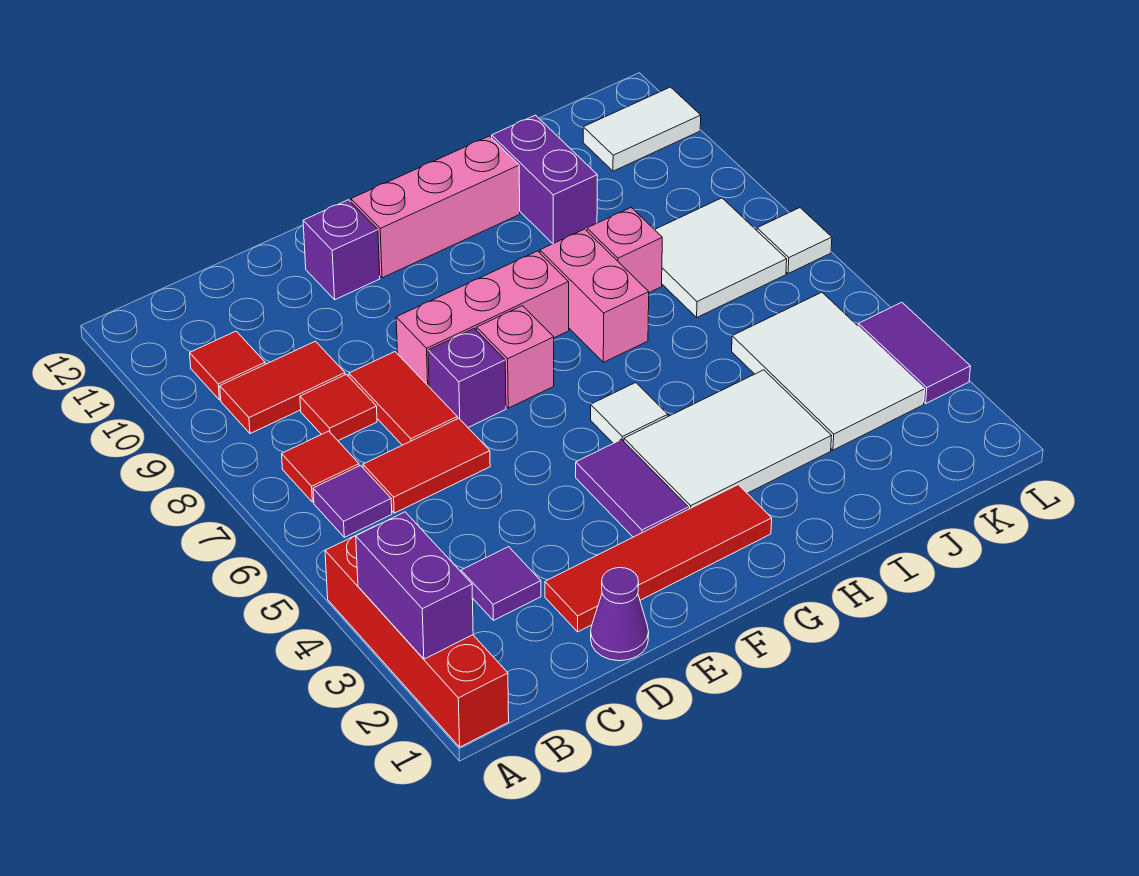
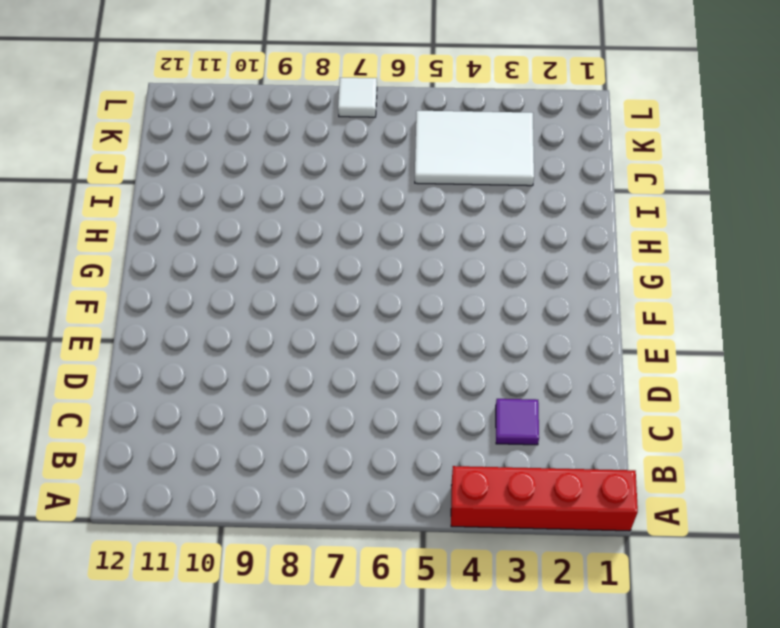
none -> purple 1x1 tile [313,466,392,537]
none -> red 1x1 tile [282,431,359,502]
none -> red 1x2 tile [220,341,345,434]

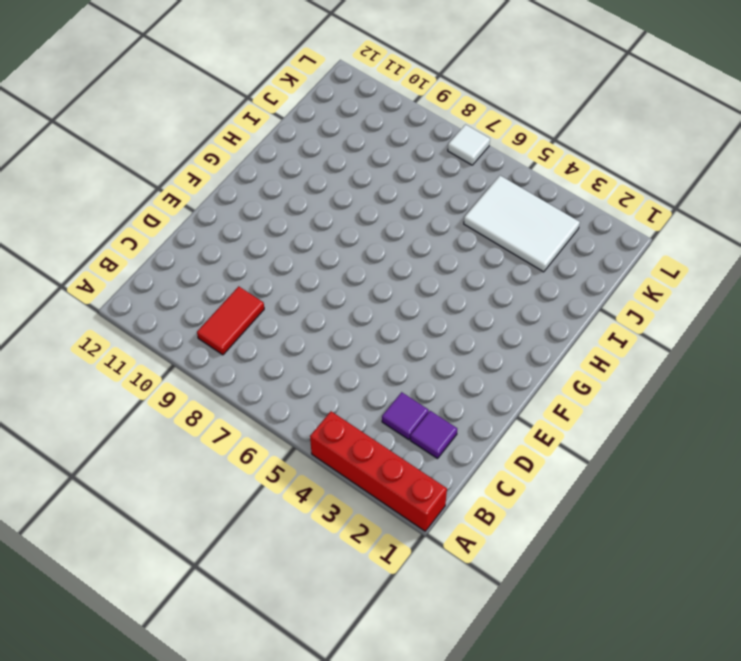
purple 1x1 tile [410,411,457,459] -> purple 1x1 tile moved to [313,466,392,537]
none -> red 1x1 tile [282,431,359,502]
none -> red 1x1 tile [190,331,265,400]
none -> red 1x2 tile [363,418,490,513]

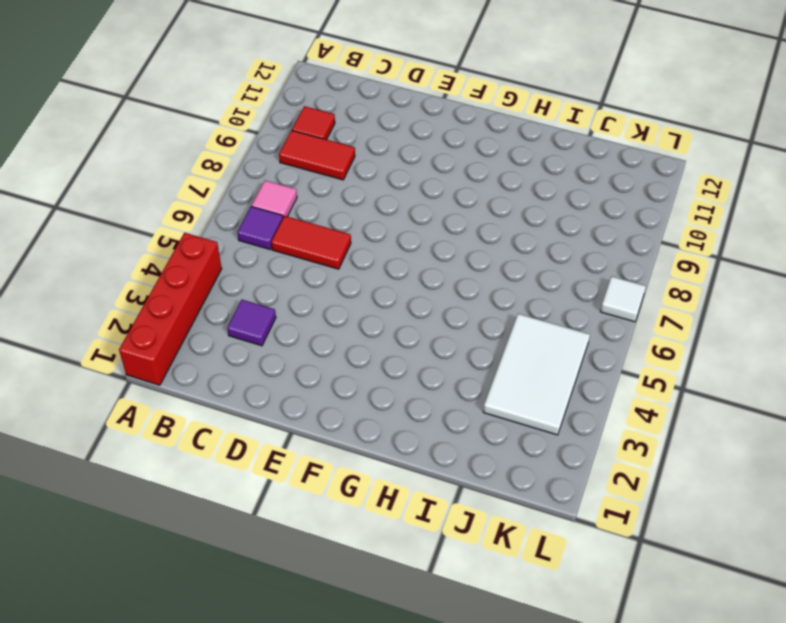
pink 1x1 tile [252,180,297,217] -> red 1x1 tile [282,431,359,502]
none -> red 1x1 tile [300,374,377,441]
none -> purple 1x1 cone [591,568,649,661]
none -> red 1x4 tile [545,485,772,632]

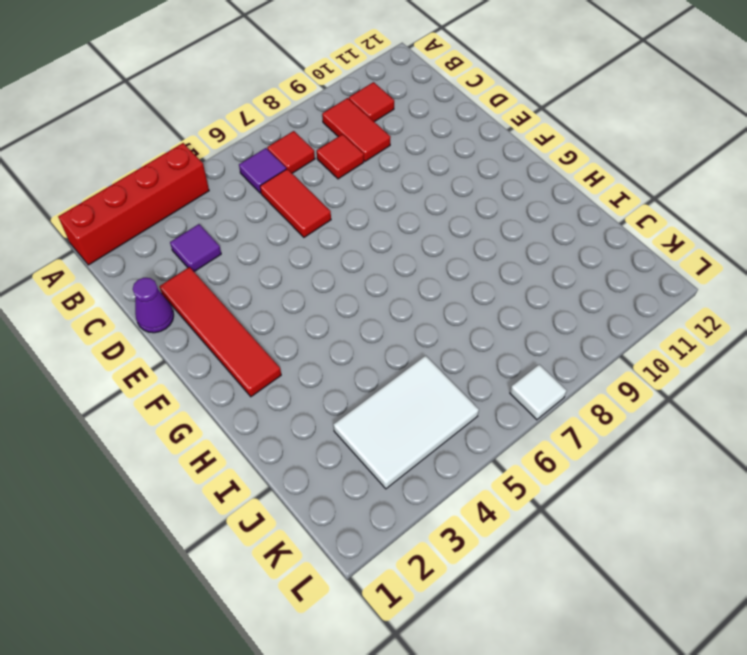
none -> red 1x2 tile [349,352,457,445]
none -> purple 1x1 brick [428,328,506,427]
none -> pink 1x3 brick [396,251,569,386]

